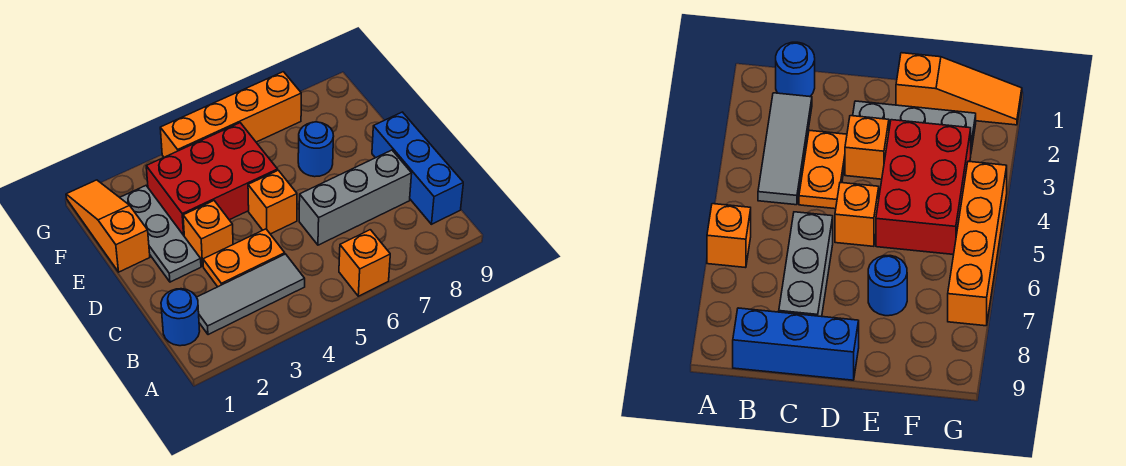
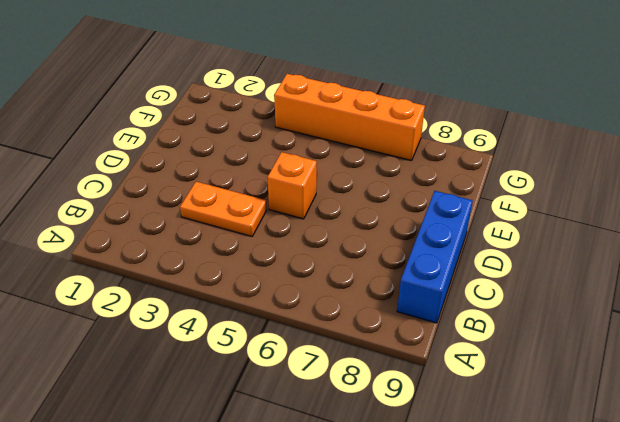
none -> orange 1x1 brick [339,230,390,296]
none -> blue 1x1 round brick [161,289,200,346]
none -> grey 1x3 tile [197,254,305,335]

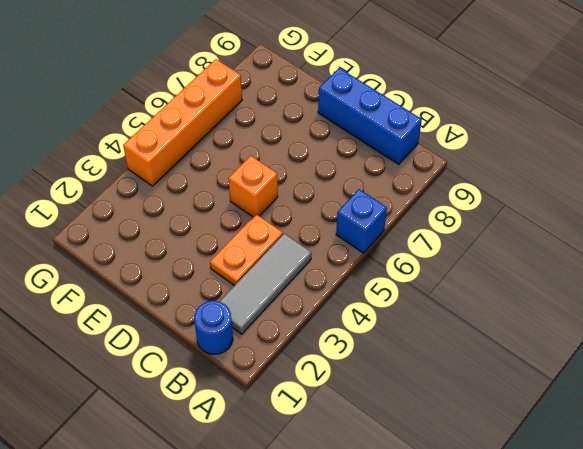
blue 1x1 brick [336,189,387,253] -> orange 1x1 brick [339,230,390,296]
none -> grey 1x3 brick [299,150,412,245]
none -> grey 1x3 plate [120,186,201,282]
none -> orange 1x1 brick [183,201,233,266]

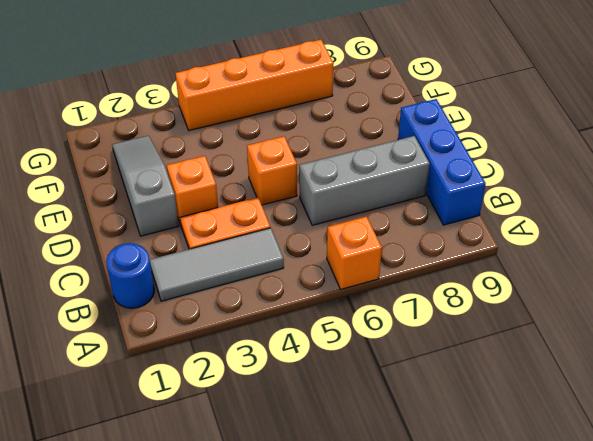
grey 1x3 slope [112,136,179,236] -> grey 1x3 plate [120,186,201,282]
none -> orange 1x3 slope [66,180,150,272]
none -> red 2x3 brick [146,123,278,235]
none -> blue 1x1 round brick [298,122,334,177]

